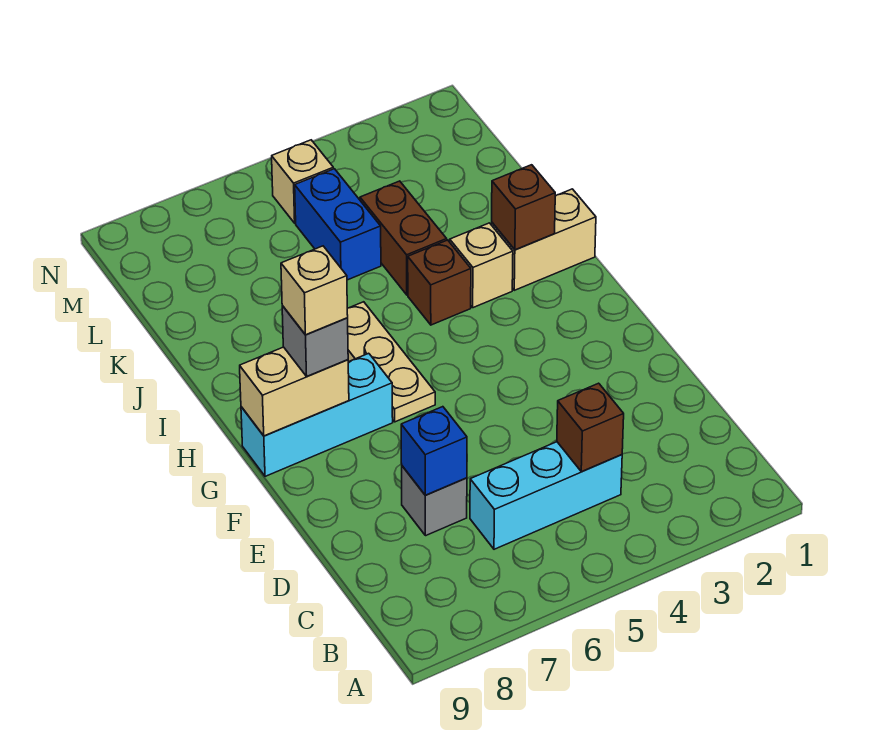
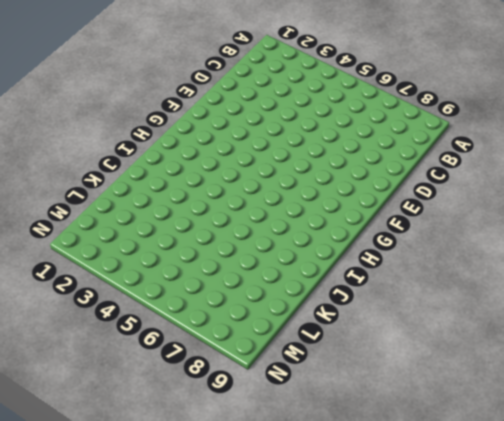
none -> cyan 1x3 brick [470,442,622,549]
none -> grey 1x1 brick [402,466,467,536]
none -> tan 1x3 plate [347,302,435,422]

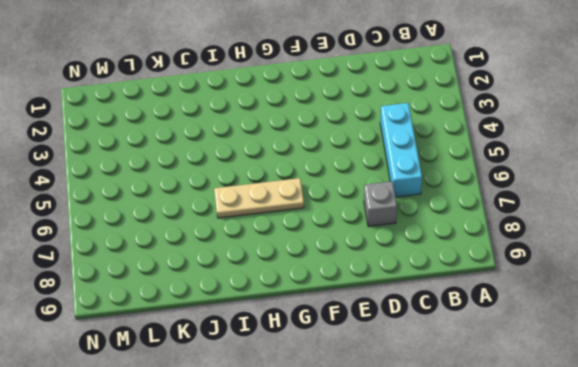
none -> cyan 1x3 brick [241,353,393,476]
none -> tan 1x2 brick [492,189,596,290]
none -> tan 1x1 brick [450,223,513,308]

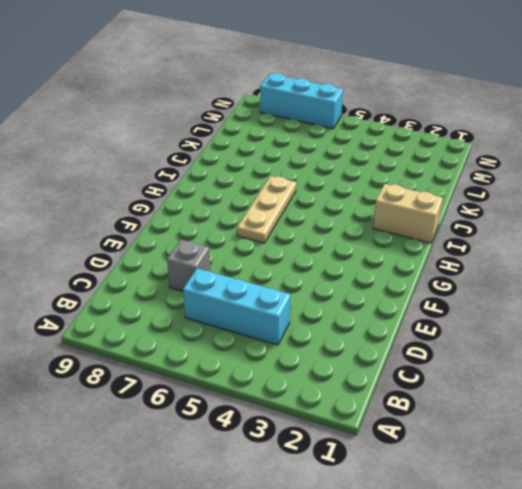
cyan 1x3 brick [260,73,343,129] -> cyan 1x3 brick moved to [241,353,393,476]
none -> tan 1x1 brick [450,223,513,308]
none -> brown 1x1 brick [408,240,471,325]
none -> brown 1x2 brick [360,181,447,295]

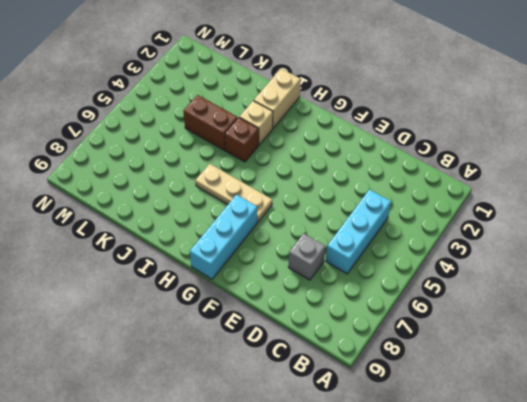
none -> blue 1x2 brick [295,169,381,280]
none -> tan 1x1 brick [272,140,333,223]
none -> brown 1x1 brick [557,383,624,472]

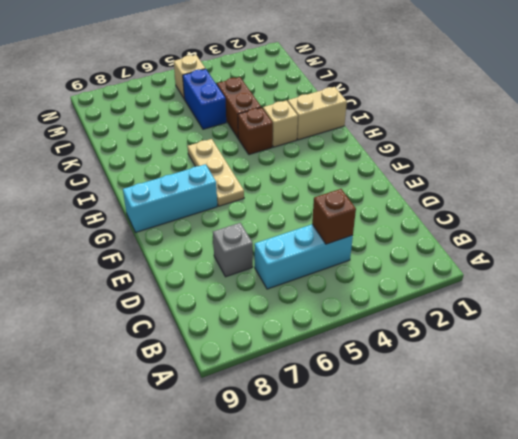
none -> blue 1x1 brick [401,407,467,495]
none -> tan 1x2 brick [240,347,349,436]
none -> brown 1x1 brick [492,165,555,250]

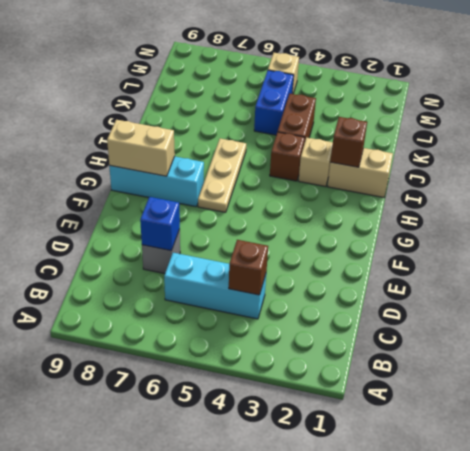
none -> grey 1x1 brick [282,306,348,376]
none -> tan 1x1 brick [281,246,348,335]

